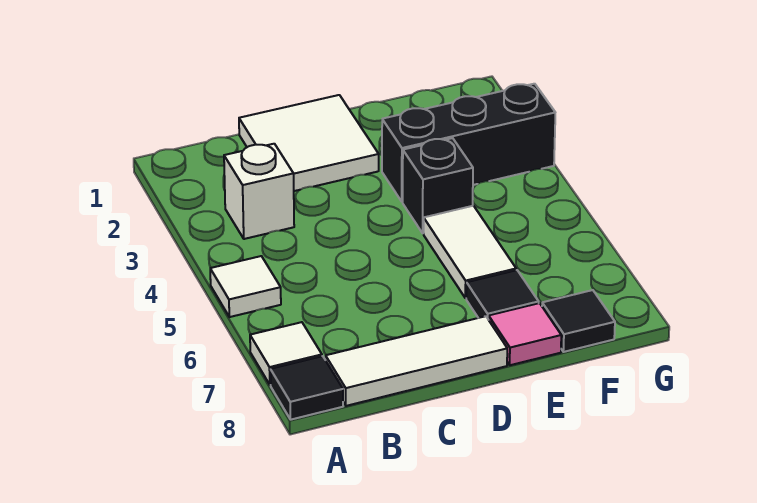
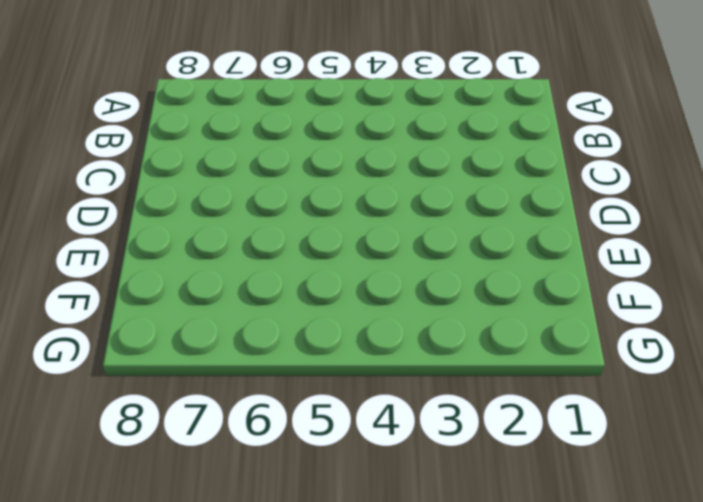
none -> white 1x1 tile [210,256,281,317]
none -> white 1x1 tile [250,322,322,385]
none -> black 1x1 tile [270,356,343,420]

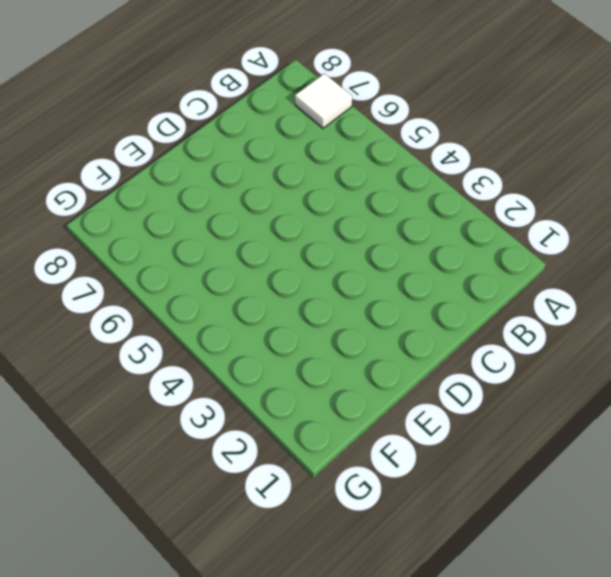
none -> white 1x1 tile [210,256,281,317]
none -> black 1x1 tile [270,356,343,420]
none -> white 1x1 brick [224,144,294,239]

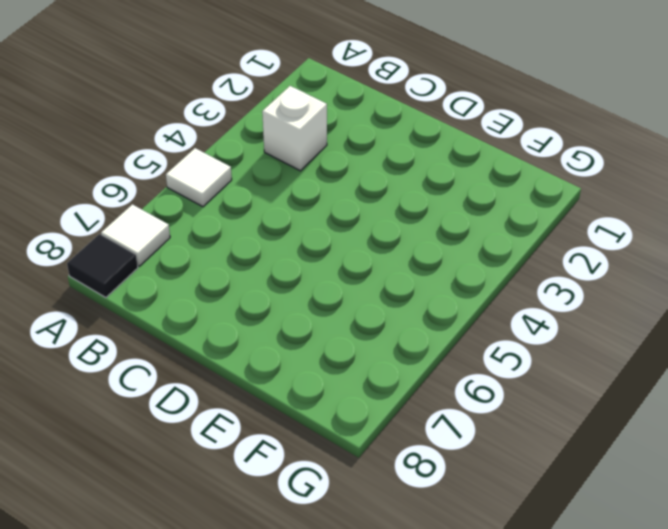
none -> white 1x3 tile [326,316,507,406]
none -> white 2x2 tile [239,95,379,191]
none -> black 1x3 brick [382,84,555,202]

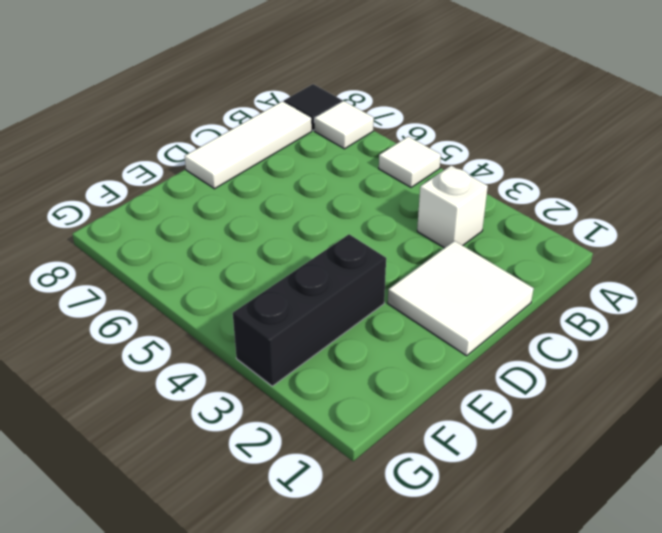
none -> black 1x1 brick [403,138,473,233]
none -> white 1x2 tile [424,206,516,298]
none -> black 1x1 tile [466,270,539,320]

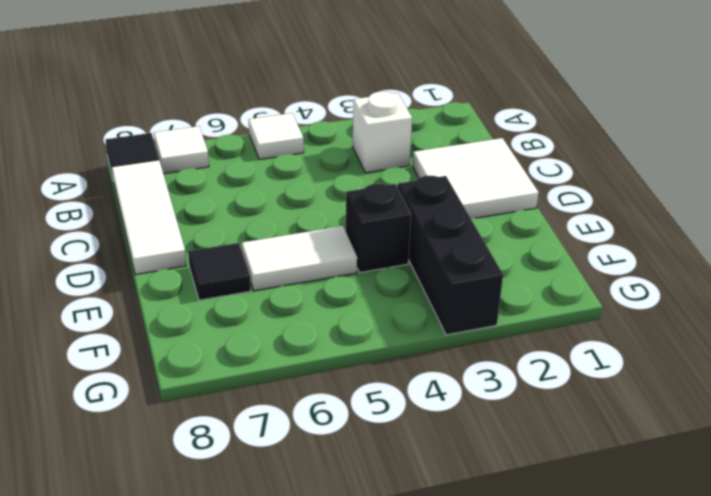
none -> pink 1x1 tile [489,303,561,365]
none -> black 1x1 tile [542,290,615,352]

